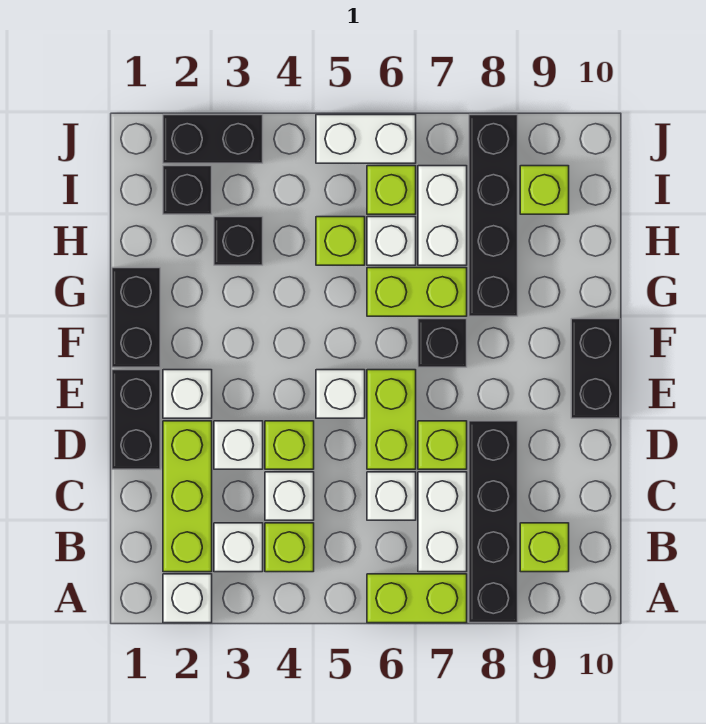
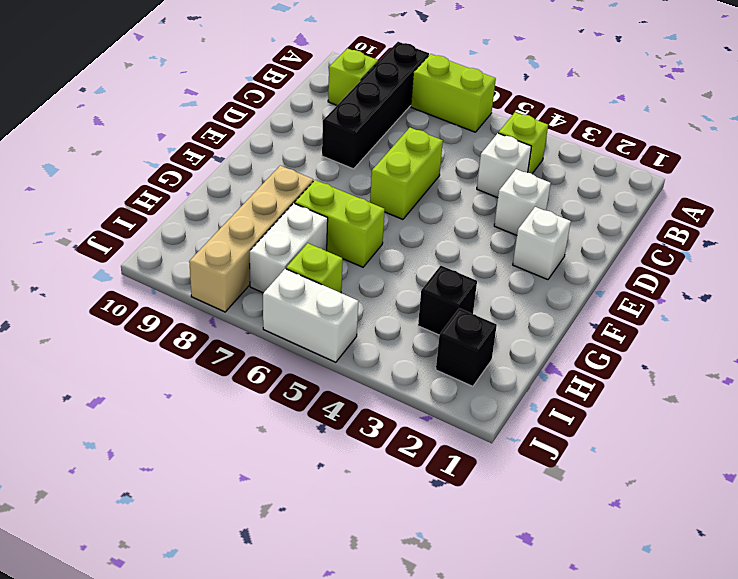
tan 1x4 brick [189,166,313,312] -> black 1x4 brick [469,115,518,316]
none -> white 1x1 brick [163,574,212,623]
none -> lime 1x3 brick [163,421,212,572]
none -> white 1x1 brick [214,523,263,572]
none -> white 1x2 brick [418,472,467,572]

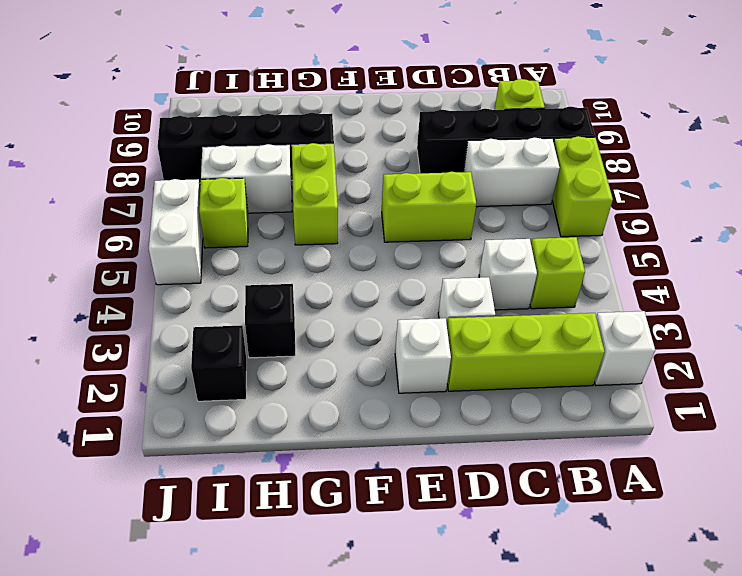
none -> white 1x1 brick [214,523,263,572]
none -> white 1x1 brick [367,472,416,520]
none -> black 1x2 brick [112,370,160,469]
none -> lime 1x1 brick [265,421,314,469]

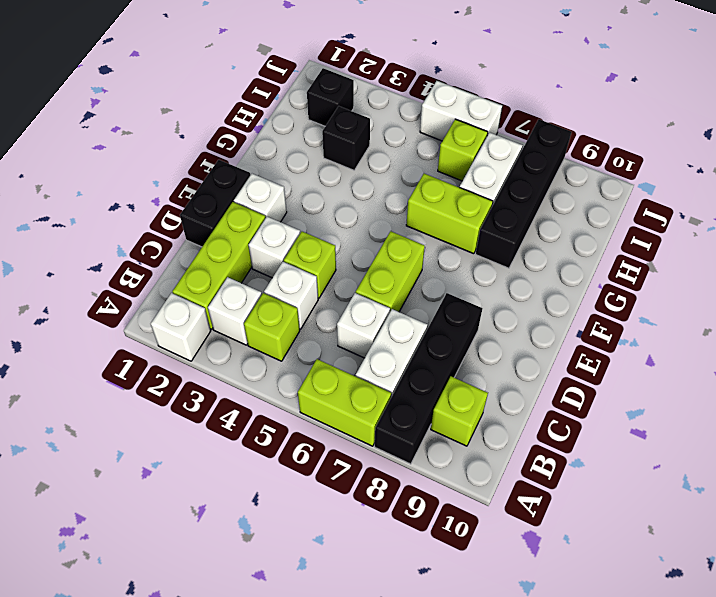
none -> lime 1x1 brick [418,421,467,469]
none -> white 1x1 brick [316,370,365,418]
none -> black 1x2 brick [571,319,620,418]
none -> black 1x2 brick [112,268,160,367]

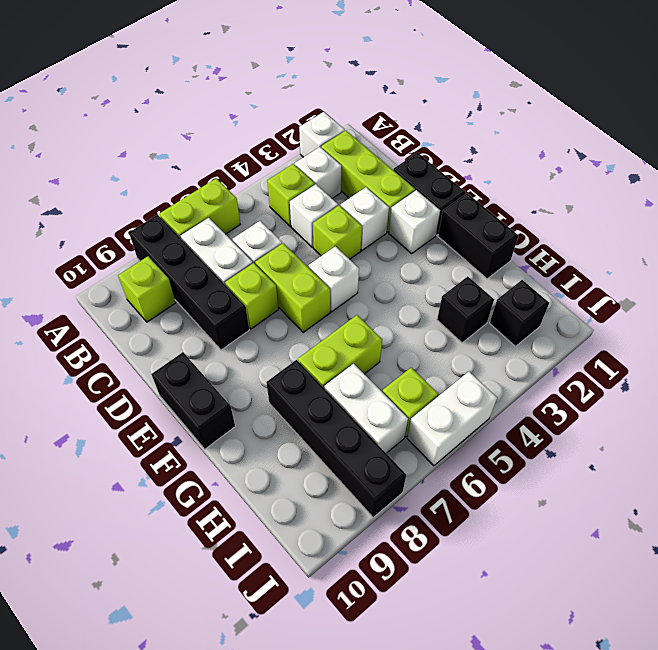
none -> black 1x1 brick [418,319,467,367]
none -> lime 1x1 brick [316,217,365,265]
none -> white 1x1 brick [367,217,416,265]
none -> lime 1x1 brick [520,166,569,214]

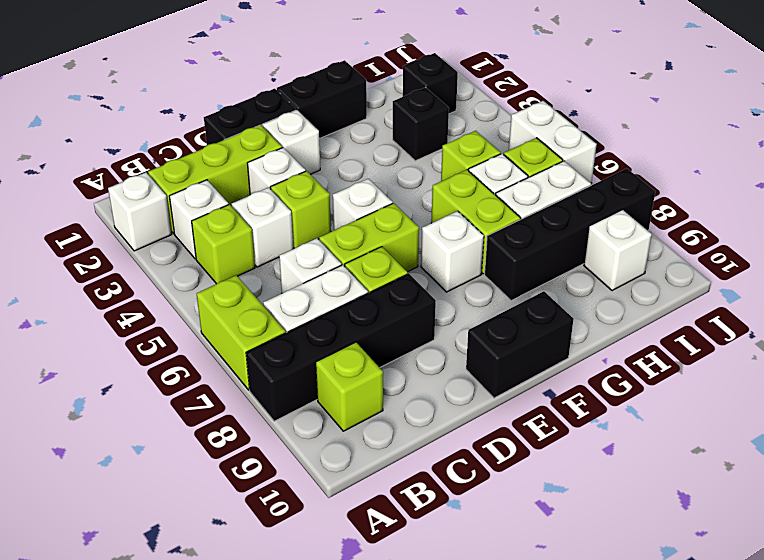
white 1x1 brick [421,211,484,292] -> black 1x1 brick [418,319,467,367]
white 1x1 brick [584,210,652,291] -> lime 1x1 brick [520,166,569,214]
none -> black 1x2 brick [163,115,263,163]

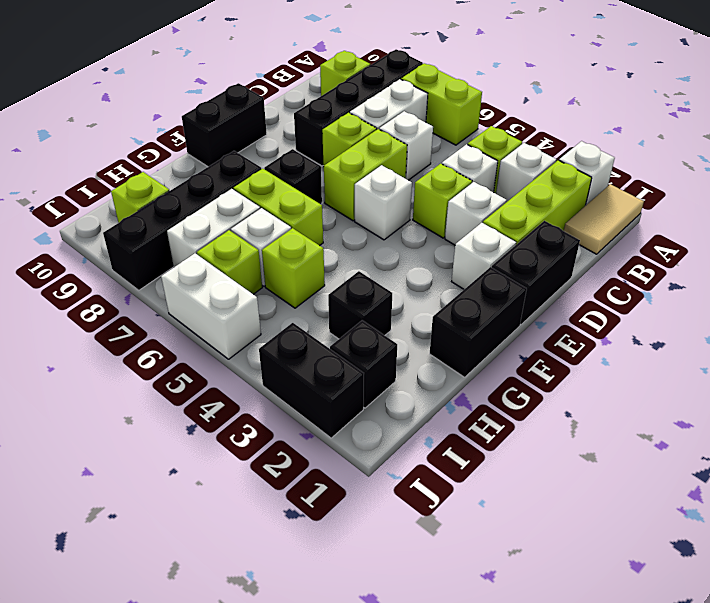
tan 1x2 tile [564,184,644,254] -> none

